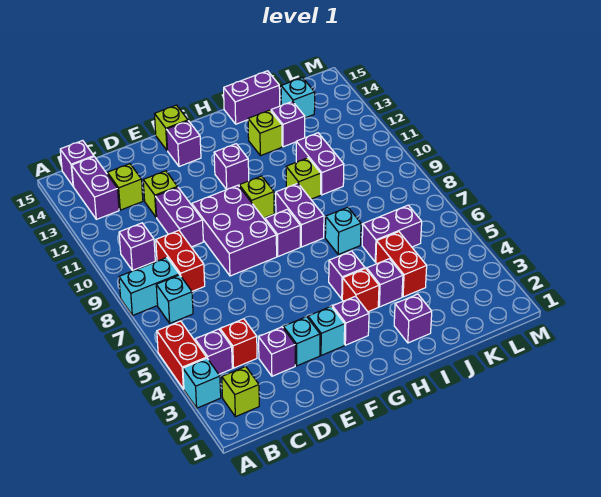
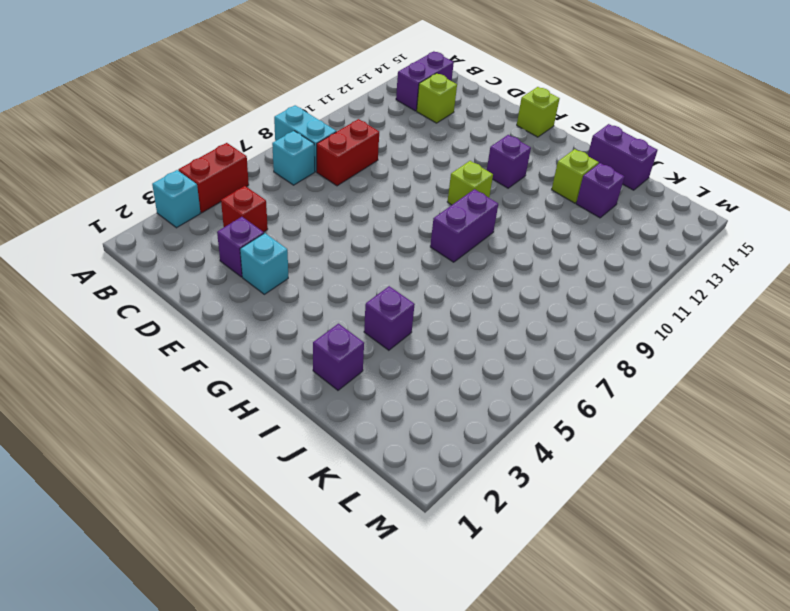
none -> lime 1x1 brick [222,367,259,417]
none -> purple 1x1 brick [195,329,232,374]
none -> purple 1x1 brick [119,223,155,270]
none -> purple 1x1 brick [60,141,94,187]

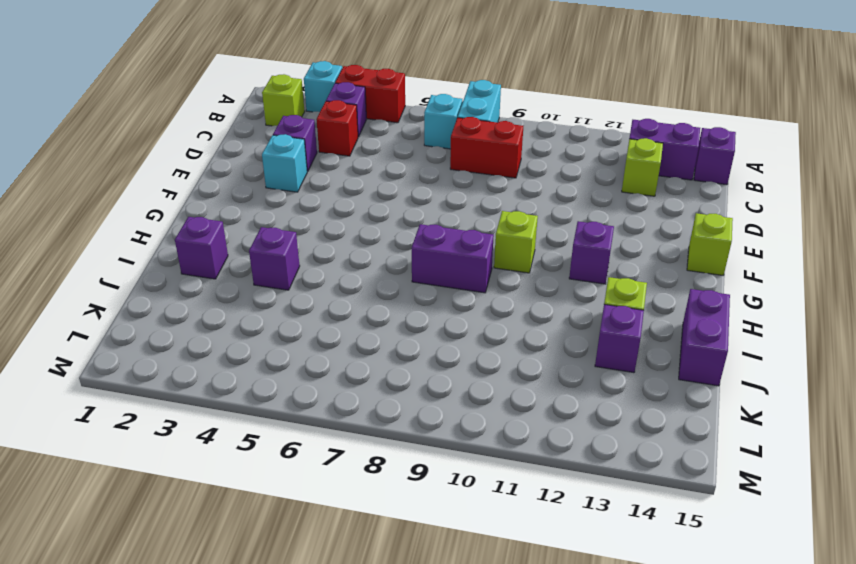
none -> purple 1x1 brick [119,223,155,270]
none -> purple 1x2 brick [155,187,203,247]
none -> lime 1x1 brick [143,171,177,217]
none -> purple 2x3 brick [192,185,277,276]

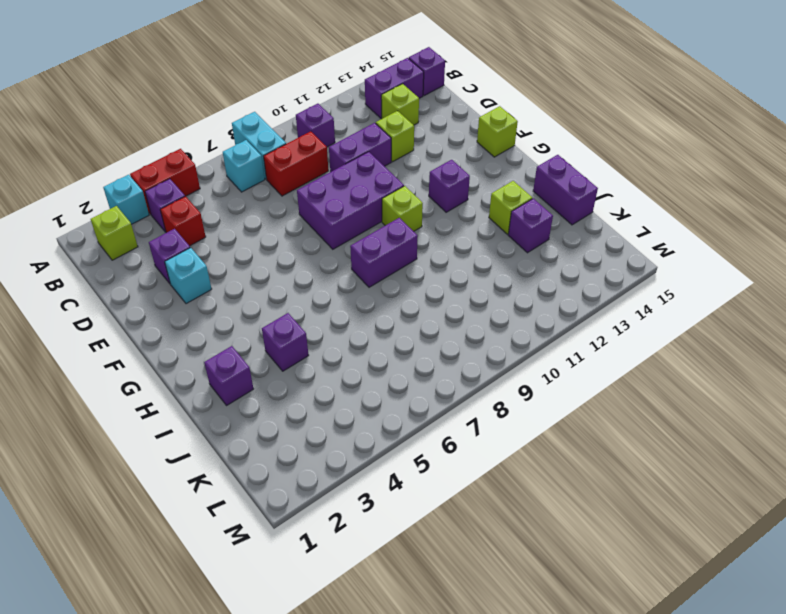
none -> cyan 1x1 brick [308,307,345,356]
none -> purple 1x1 brick [166,121,201,166]
none -> purple 1x1 brick [332,296,369,345]
none -> purple 1x1 brick [265,209,300,256]

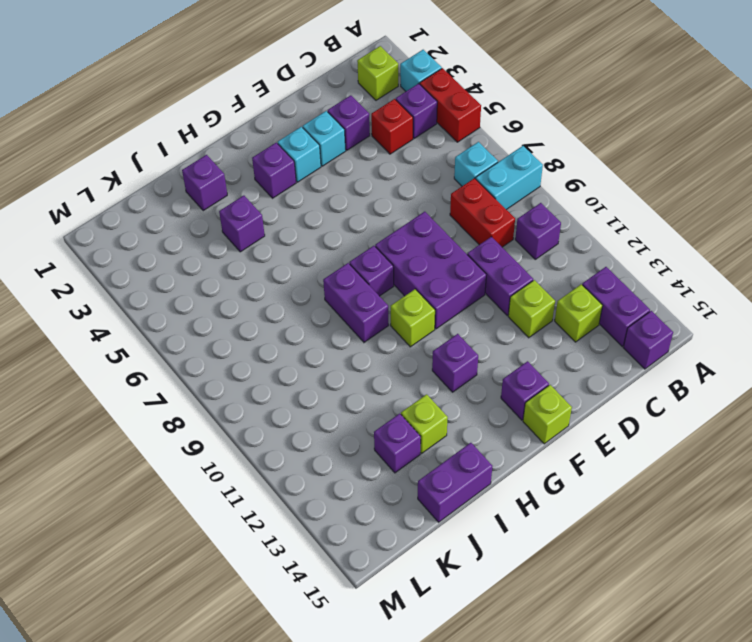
none -> red 1x1 brick [342,269,379,312]
none -> purple 1x1 brick [329,251,365,299]
none -> cyan 1x1 brick [325,207,361,254]
none -> lime 1x1 brick [286,158,321,199]

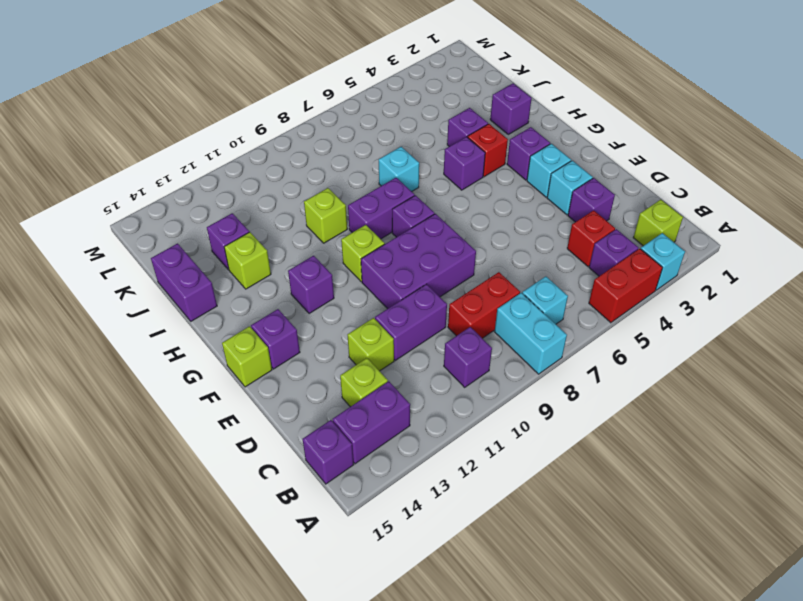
none -> red 1x2 brick [376,232,427,297]
none -> purple 1x2 brick [362,205,422,262]
none -> purple 1x2 brick [296,133,344,195]
none -> cyan 1x1 brick [281,78,315,118]

